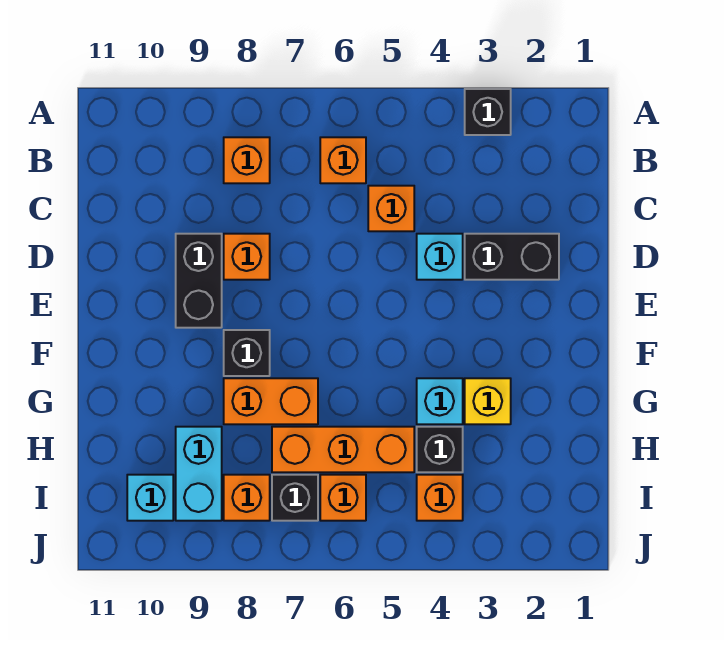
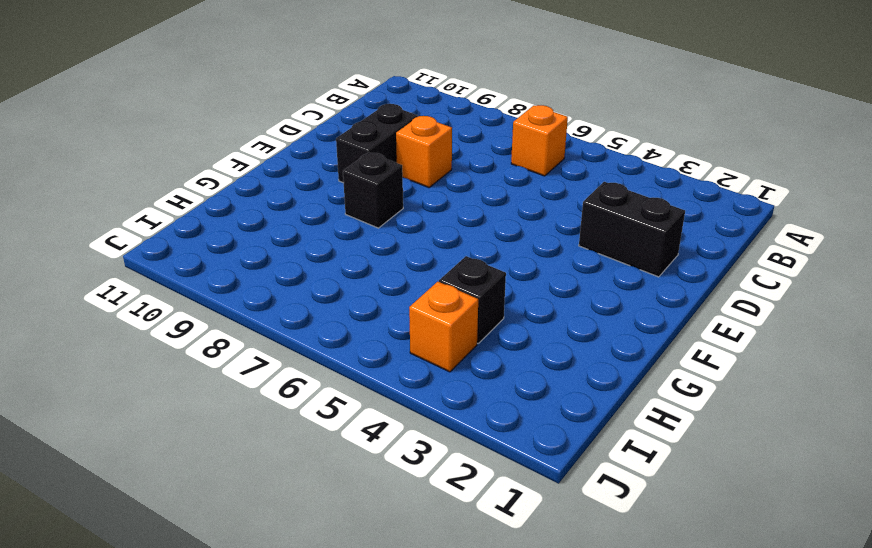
none -> black 1x1 brick [465,89,511,135]
none -> orange 1x1 brick [224,137,270,183]
none -> orange 1x1 brick [368,186,414,231]

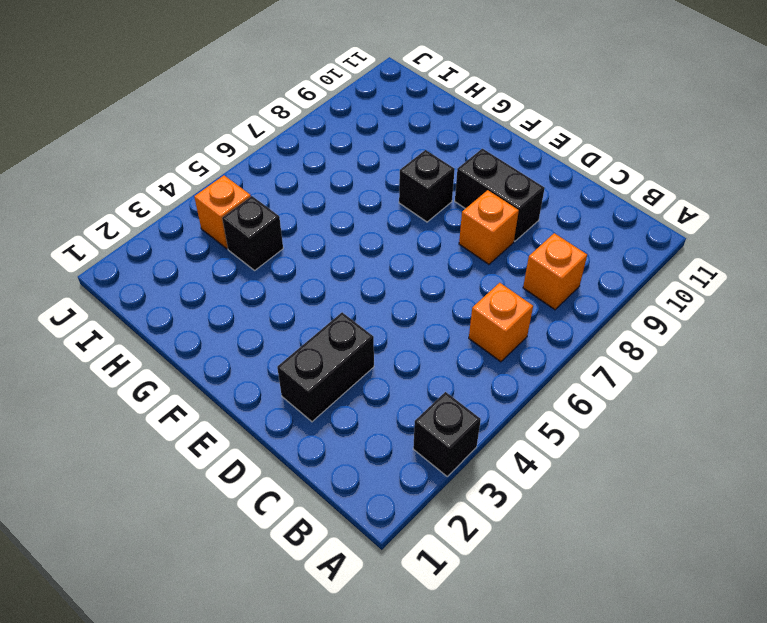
none -> orange 1x1 brick [368,186,414,231]
none -> cyan 1x1 brick [417,234,463,280]
none -> yellow 1x1 brick [465,378,511,424]

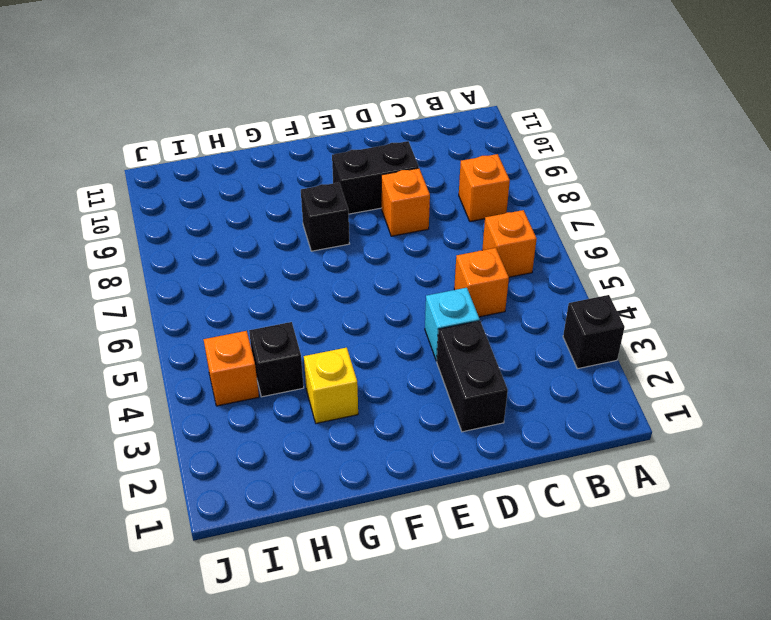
none -> cyan 1x1 brick [417,378,463,424]
none -> orange 1x2 brick [224,378,318,424]
none -> orange 1x3 brick [272,427,414,472]

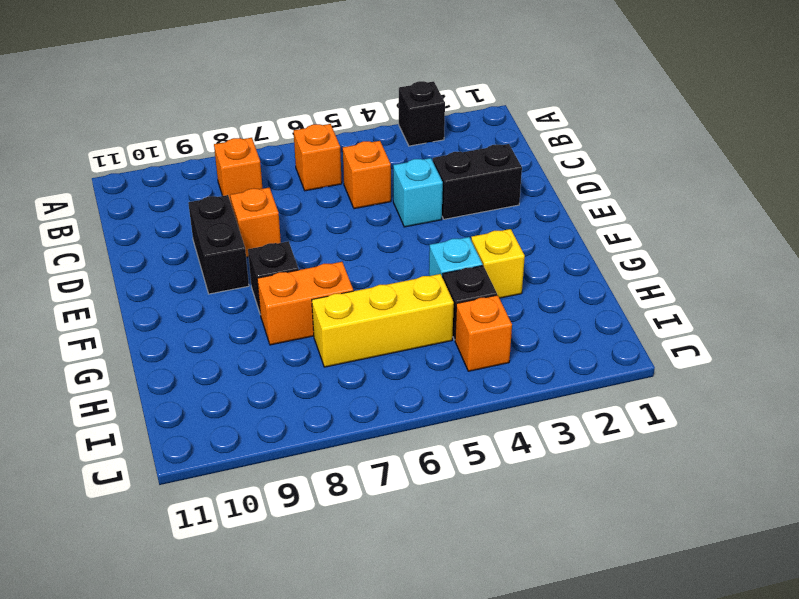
yellow 1x3 brick [312,274,454,367] -> orange 1x3 brick [272,427,414,472]
none -> cyan 1x2 brick [176,427,222,521]
none -> orange 1x1 brick [320,475,366,521]
none -> black 1x1 brick [272,475,318,521]

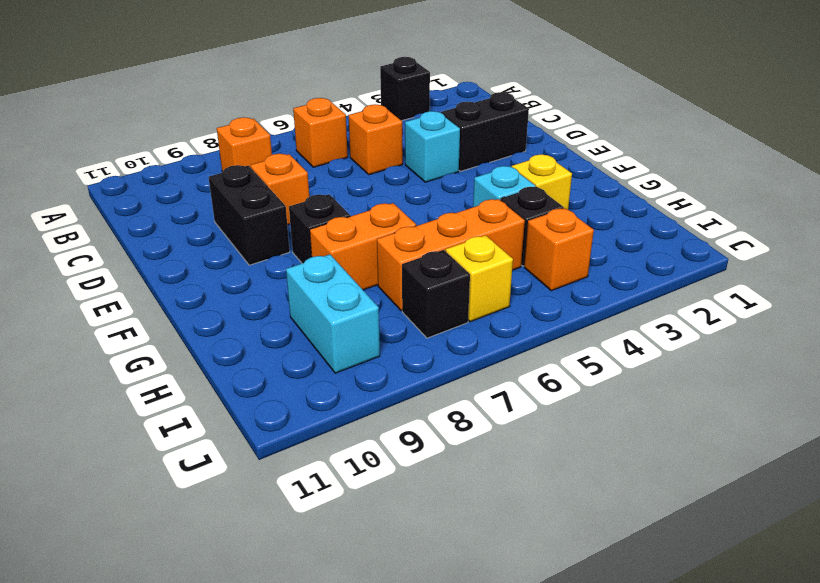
yellow 1x1 brick [446,235,513,322] -> orange 1x1 brick [320,475,366,521]
none -> orange 1x1 brick [224,475,270,521]
none -> cyan 1x1 brick [127,475,173,521]

